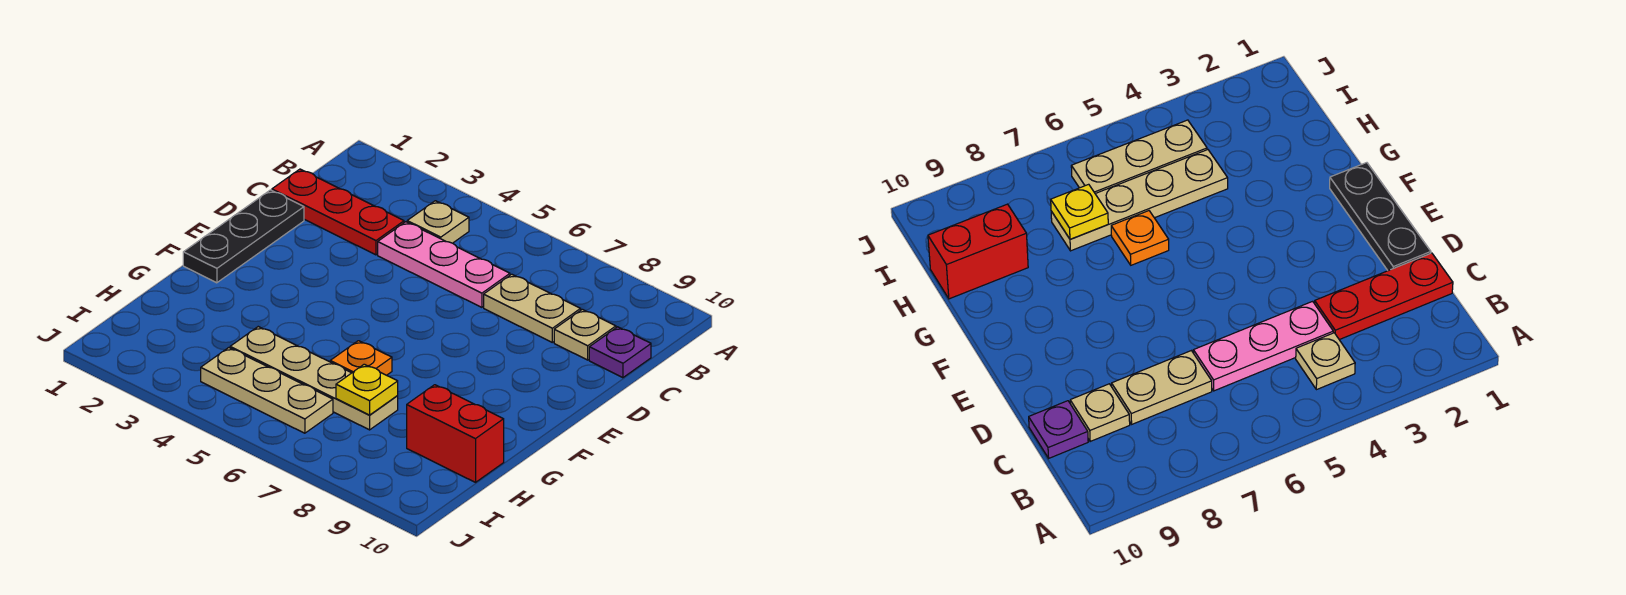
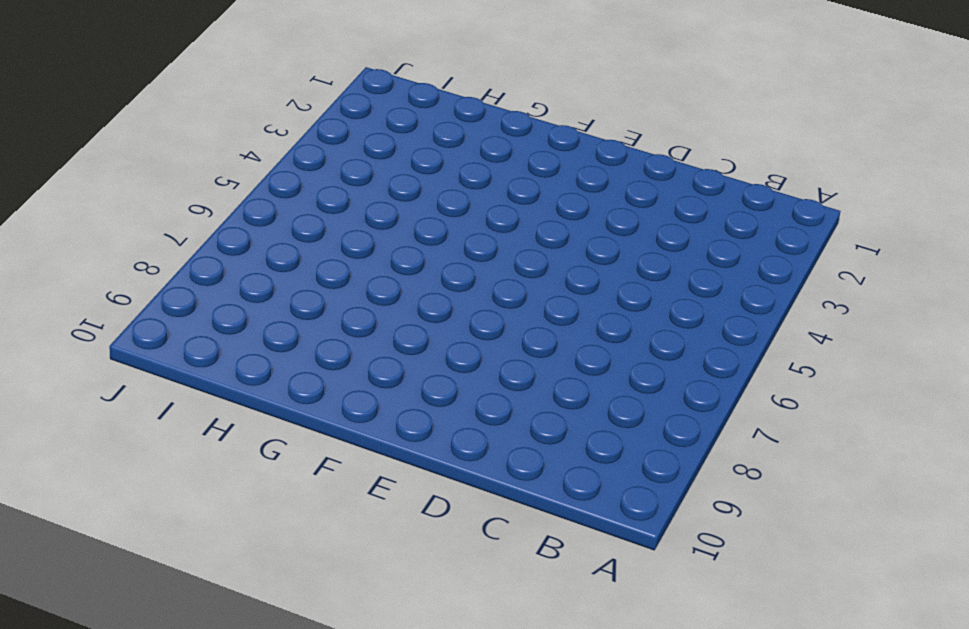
none -> tan 1x1 plate [407,201,469,243]
none -> red 1x3 plate [272,169,404,255]
none -> pink 1x3 plate [378,222,510,307]

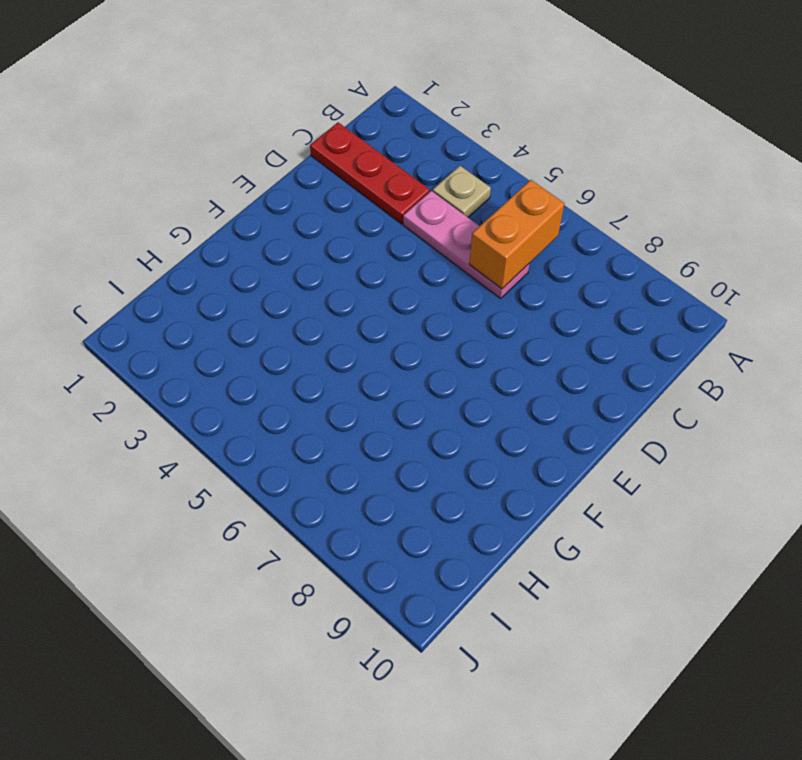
orange 1x2 brick [469,180,565,289] -> none
none -> tan 1x2 plate [484,274,581,342]
none -> tan 1x1 plate [554,309,616,360]
none -> purple 1x1 plate [589,327,651,378]

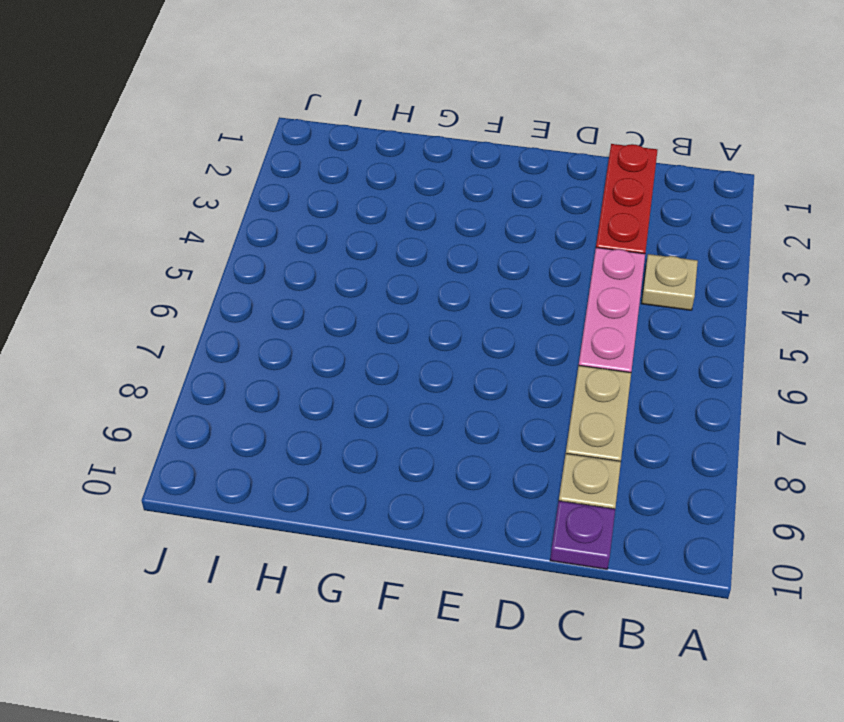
none -> black 1x3 plate [183,190,304,283]
none -> orange 1x1 plate [330,341,392,375]
none -> tan 1x4 plate [230,327,398,430]

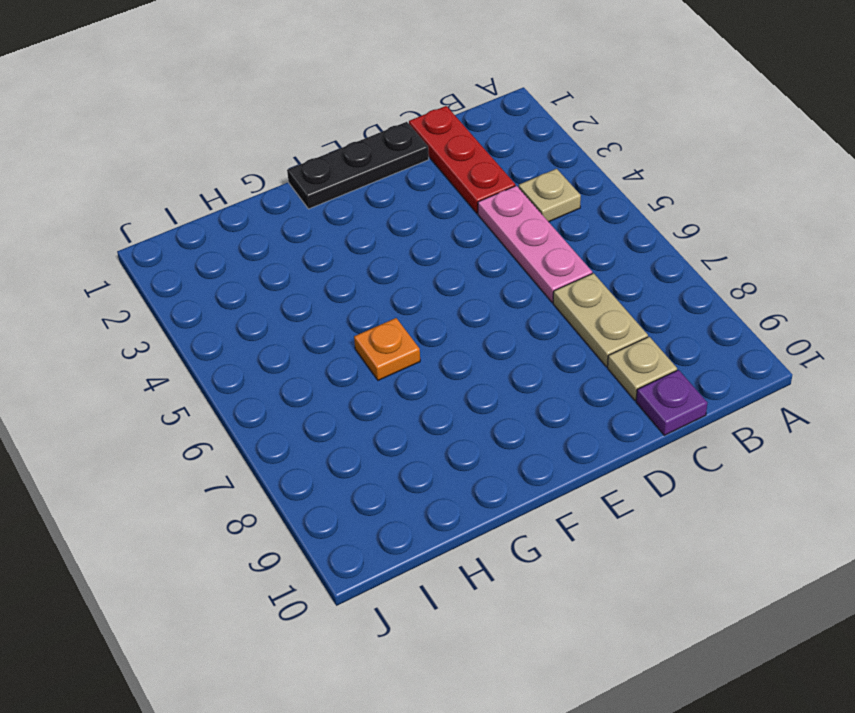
none -> tan 1x4 plate [230,327,398,430]
none -> red 1x2 brick [407,385,504,482]
none -> tan 1x3 plate [201,348,333,433]

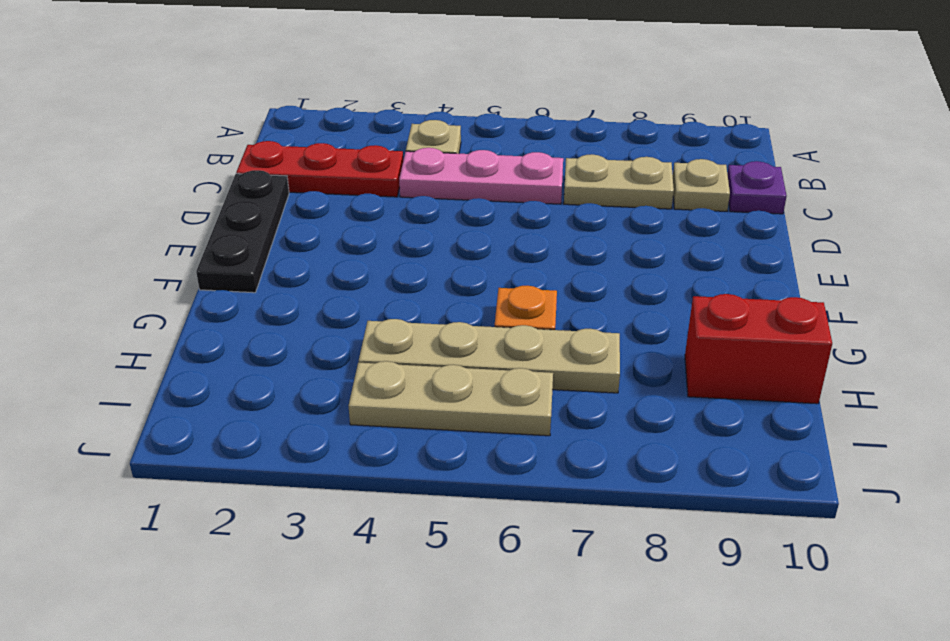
none -> yellow 1x1 plate [336,364,398,415]

